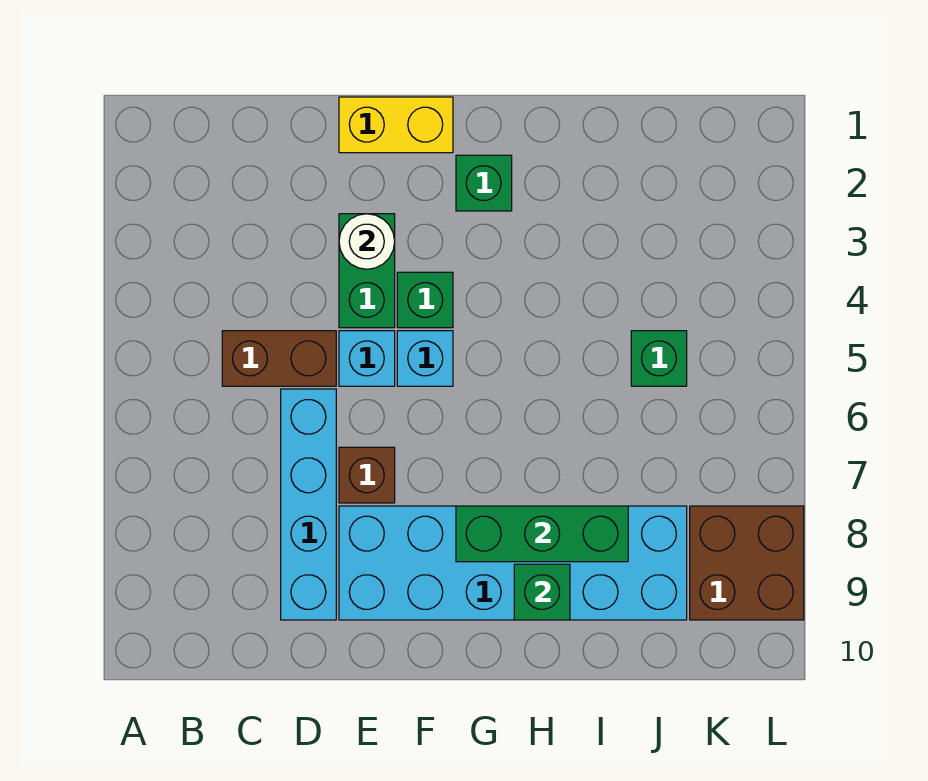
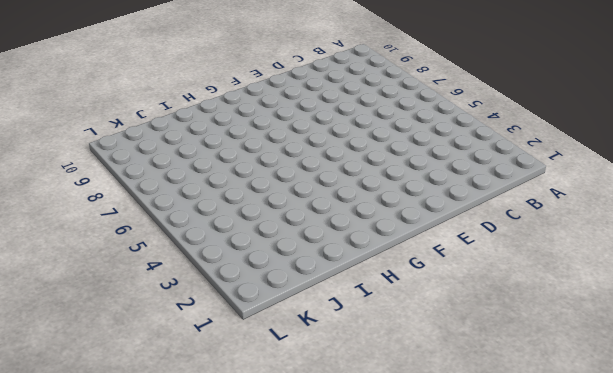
none -> brown 1x2 brick [222,331,336,386]
none -> cyan 1x4 brick [281,389,336,620]
none -> yellow 1x2 brick [339,97,453,153]

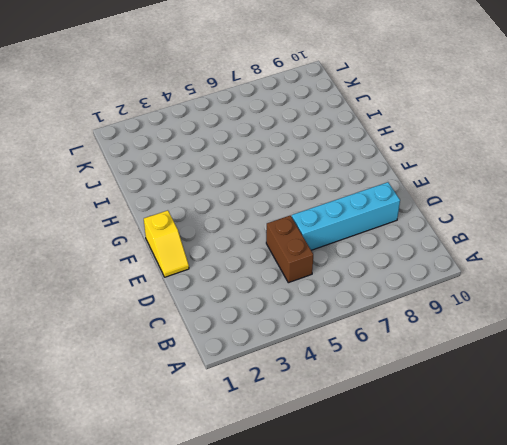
yellow 1x2 slope [144,210,189,277] -> yellow 1x2 brick [339,97,453,153]
none -> green 1x2 brick [339,214,395,328]
none -> cyan 1x1 brick [339,331,395,386]
none -> brown 1x1 brick [339,447,395,503]

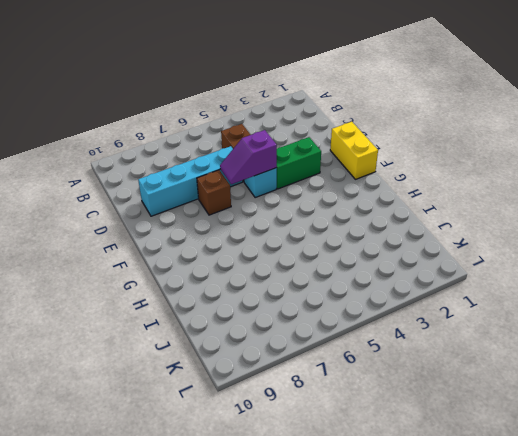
purple 1x2 slope [220,130,277,184] -> none
none -> cyan 2x6 brick [339,506,687,620]
none -> green 1x1 brick [397,272,453,328]
none -> cyan 1x1 brick [397,331,453,386]

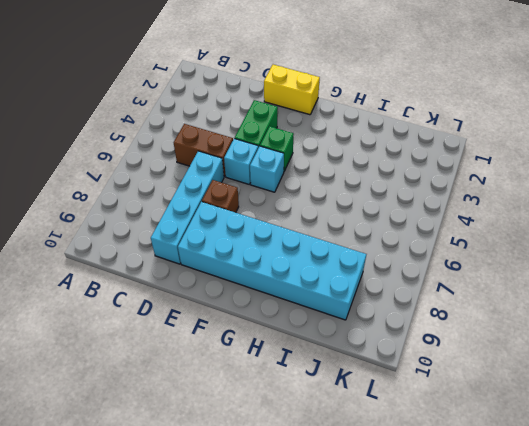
none -> green 1x1 brick [456,155,512,211]
none -> green 1x1 brick [631,331,687,386]
none -> brown 2x2 brick [690,506,804,620]

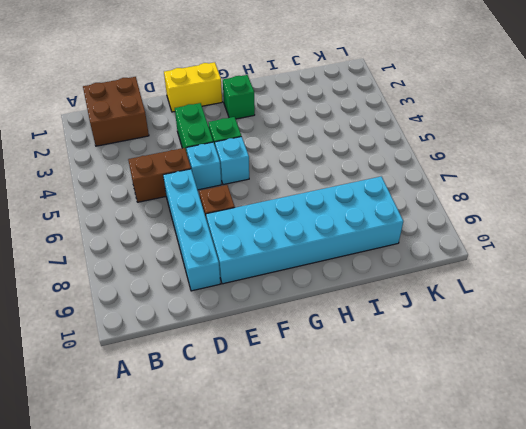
brown 2x2 brick [83,77,149,146] -> brown 2x2 brick moved to [690,506,804,620]
none -> green 1x1 brick [631,331,687,386]
none -> white 1x1 round brick [339,214,395,269]
none -> green 1x3 brick [456,506,628,562]

